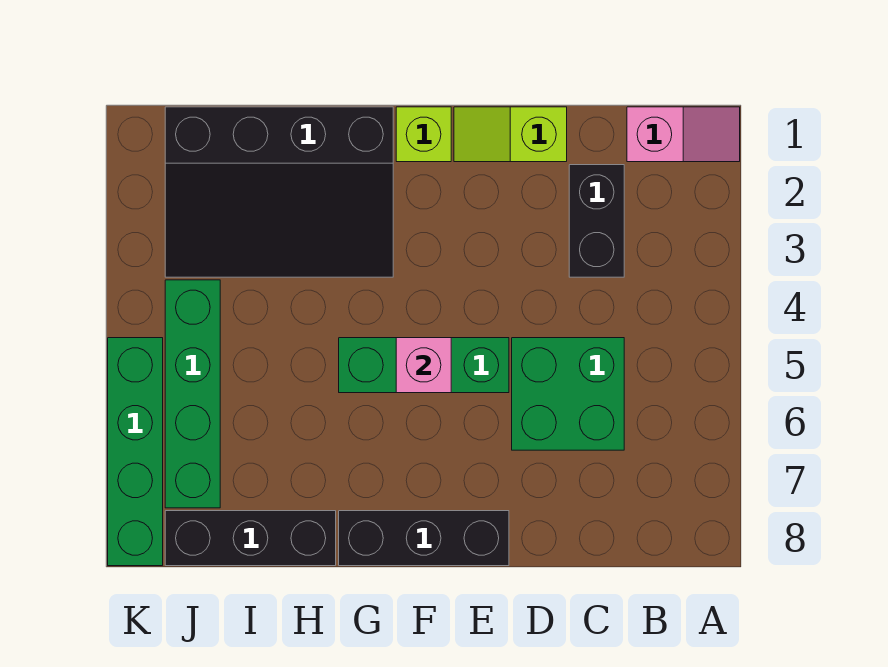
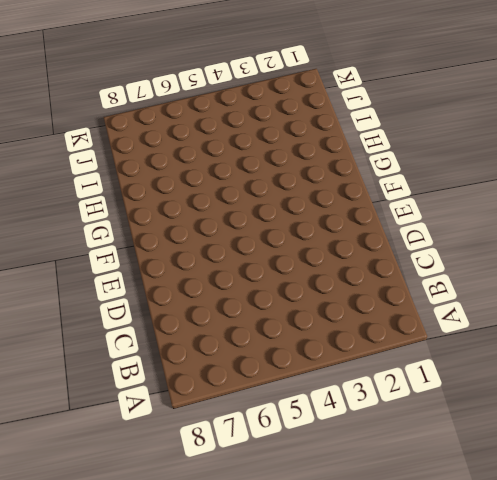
none -> pink 1x2 slope [627,107,740,162]
none -> black 1x2 brick [569,165,624,277]
none -> green 2x2 brick [512,338,624,450]

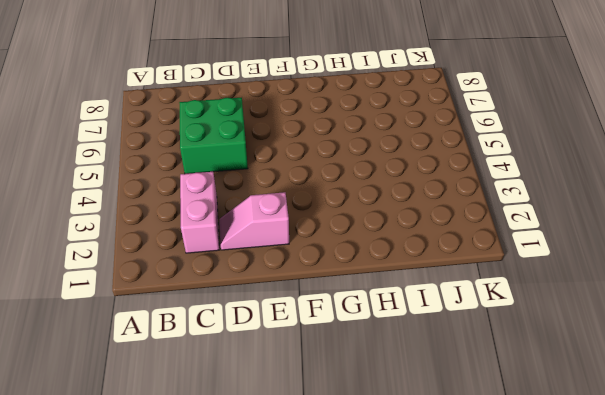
pink 1x2 brick [180,172,219,253] -> black 1x2 brick [569,165,624,277]
pink 1x2 slope [219,192,289,250] -> pink 1x2 slope moved to [627,107,740,162]
none -> lime 1x2 slope [454,107,567,162]
none -> green 1x3 brick [339,338,509,393]
none -> black 1x3 brick [339,511,509,566]

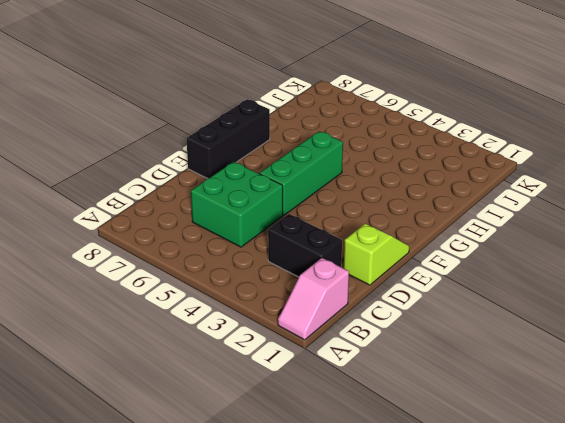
none -> lime 1x1 brick [396,107,451,162]
none -> black 3x4 slope [165,107,393,277]
none -> black 1x3 brick [165,511,336,566]

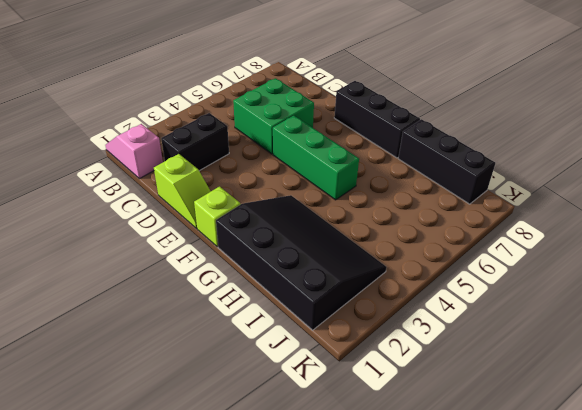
none -> green 1x4 brick [165,280,220,508]
none -> green 1x4 brick [108,338,163,566]
none -> pink 1x1 brick [396,338,451,393]

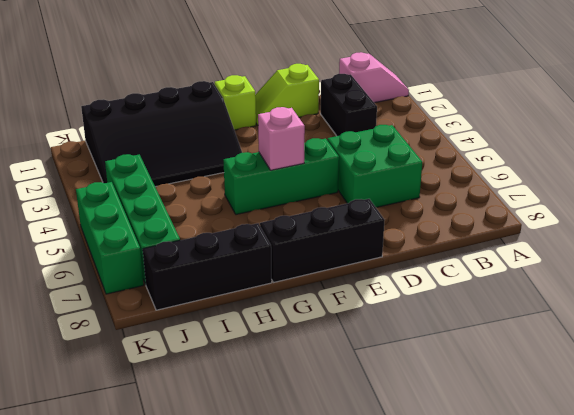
green 1x3 brick [76,182,144,294] -> green 1x4 brick [108,338,163,566]

